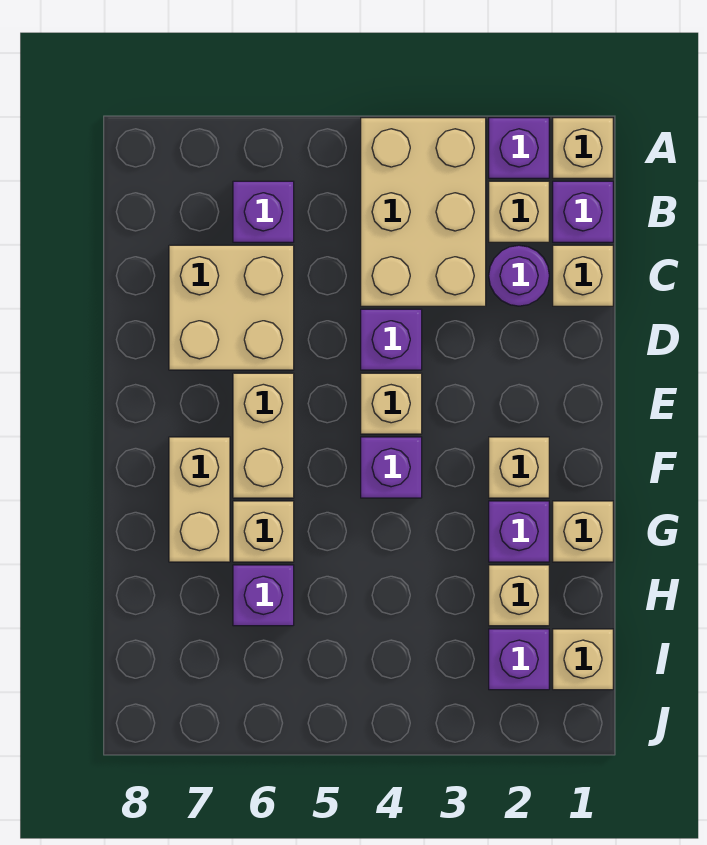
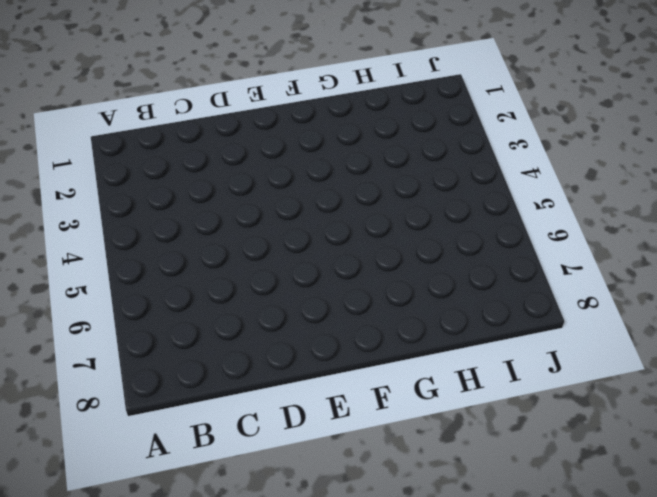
none -> tan 1x1 brick [553,118,613,178]
none -> purple 1x1 brick [489,118,549,178]
none -> tan 2x3 brick [361,118,486,306]

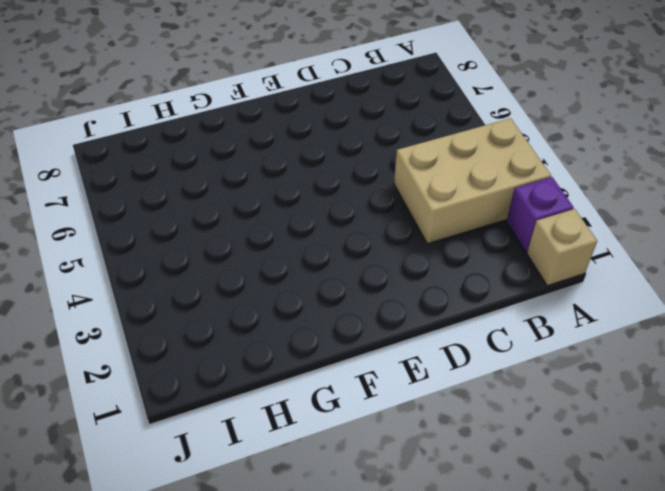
none -> purple 1x1 brick [553,181,613,242]
none -> tan 1x1 brick [489,181,549,242]
none -> purple 1x1 brick [233,181,294,242]

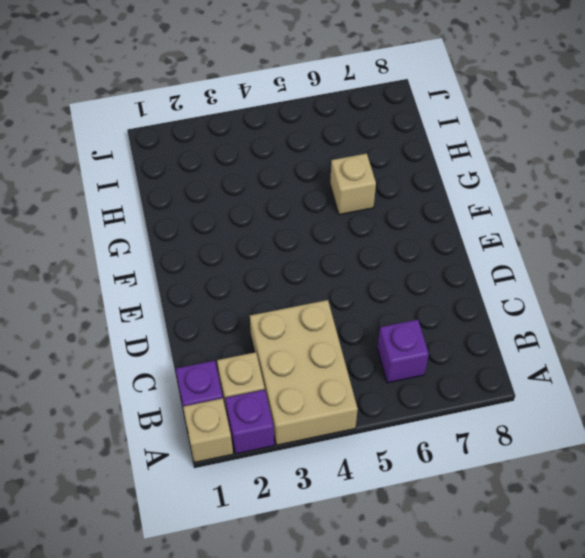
none -> tan 1x1 brick [553,245,613,306]
none -> purple 1x1 round brick [489,245,549,306]
none -> tan 2x2 brick [169,245,294,370]

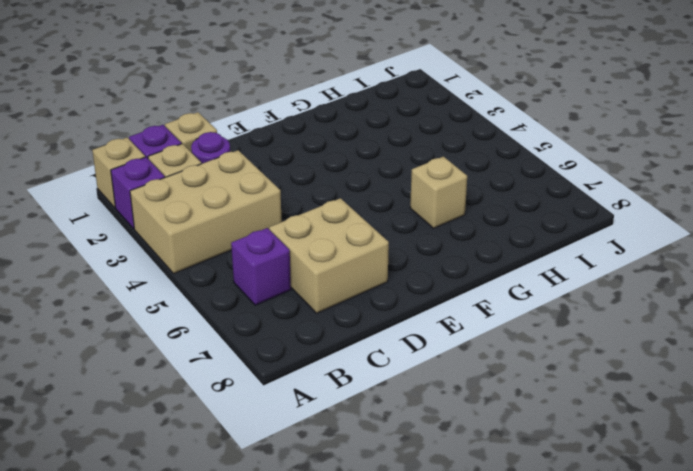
none -> purple 1x1 brick [361,309,422,370]
none -> tan 1x1 brick [361,373,422,434]
none -> tan 1x2 brick [233,373,294,498]

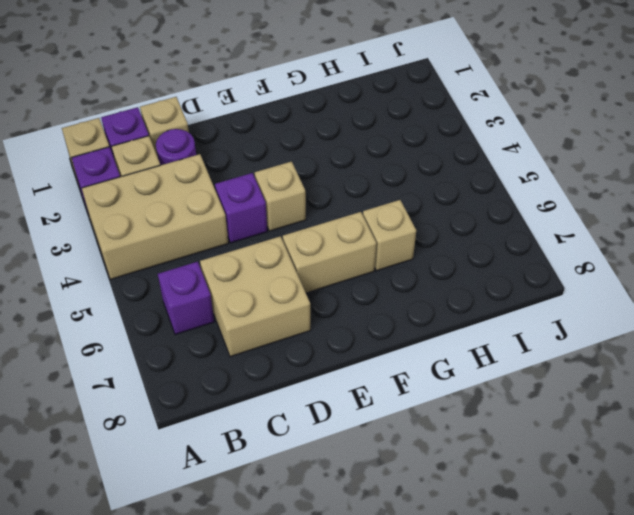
none -> tan 1x1 brick [489,437,549,498]
none -> purple 1x1 brick [361,437,422,498]
none -> tan 1x2 brick [169,437,230,562]

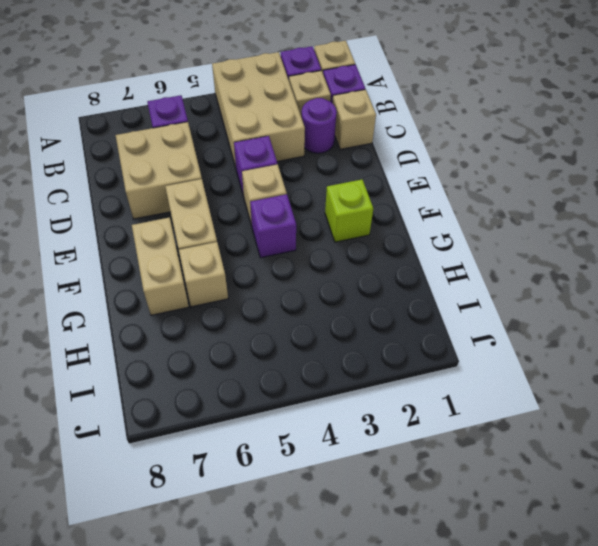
lime 1x1 brick [325,179,373,242] -> tan 1x1 brick [489,437,549,498]
none -> tan 1x1 brick [553,501,613,562]
none -> purple 1x1 brick [489,501,549,562]
none -> tan 1x1 brick [489,565,549,626]

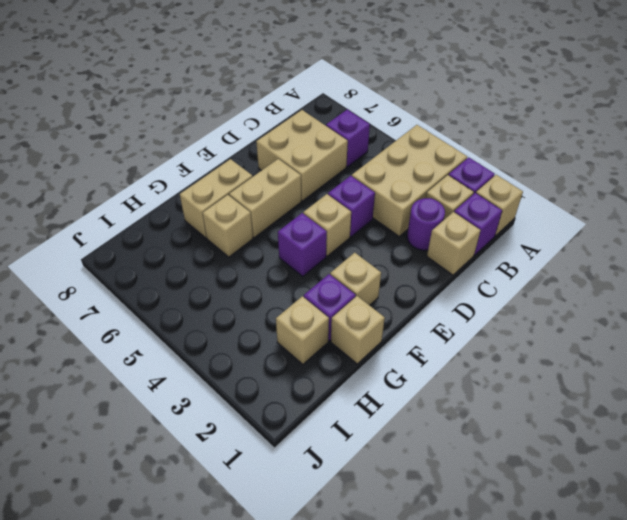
none -> purple 1x1 brick [233,565,294,626]
none -> tan 1x1 brick [553,629,613,690]
none -> purple 1x1 brick [489,629,549,690]

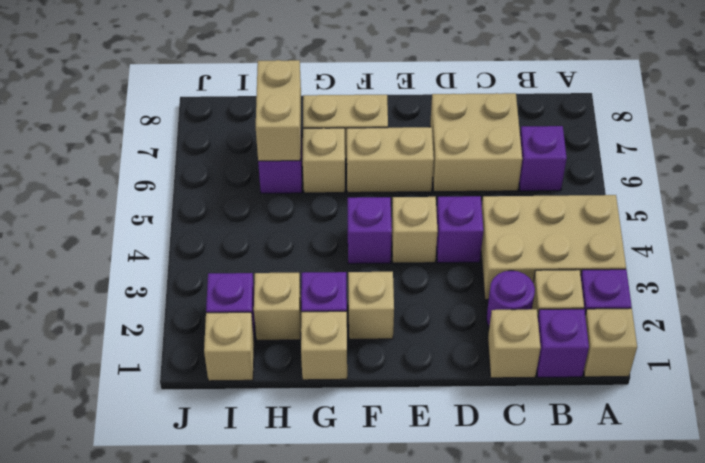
tan 1x2 brick [256,60,301,161] -> none

